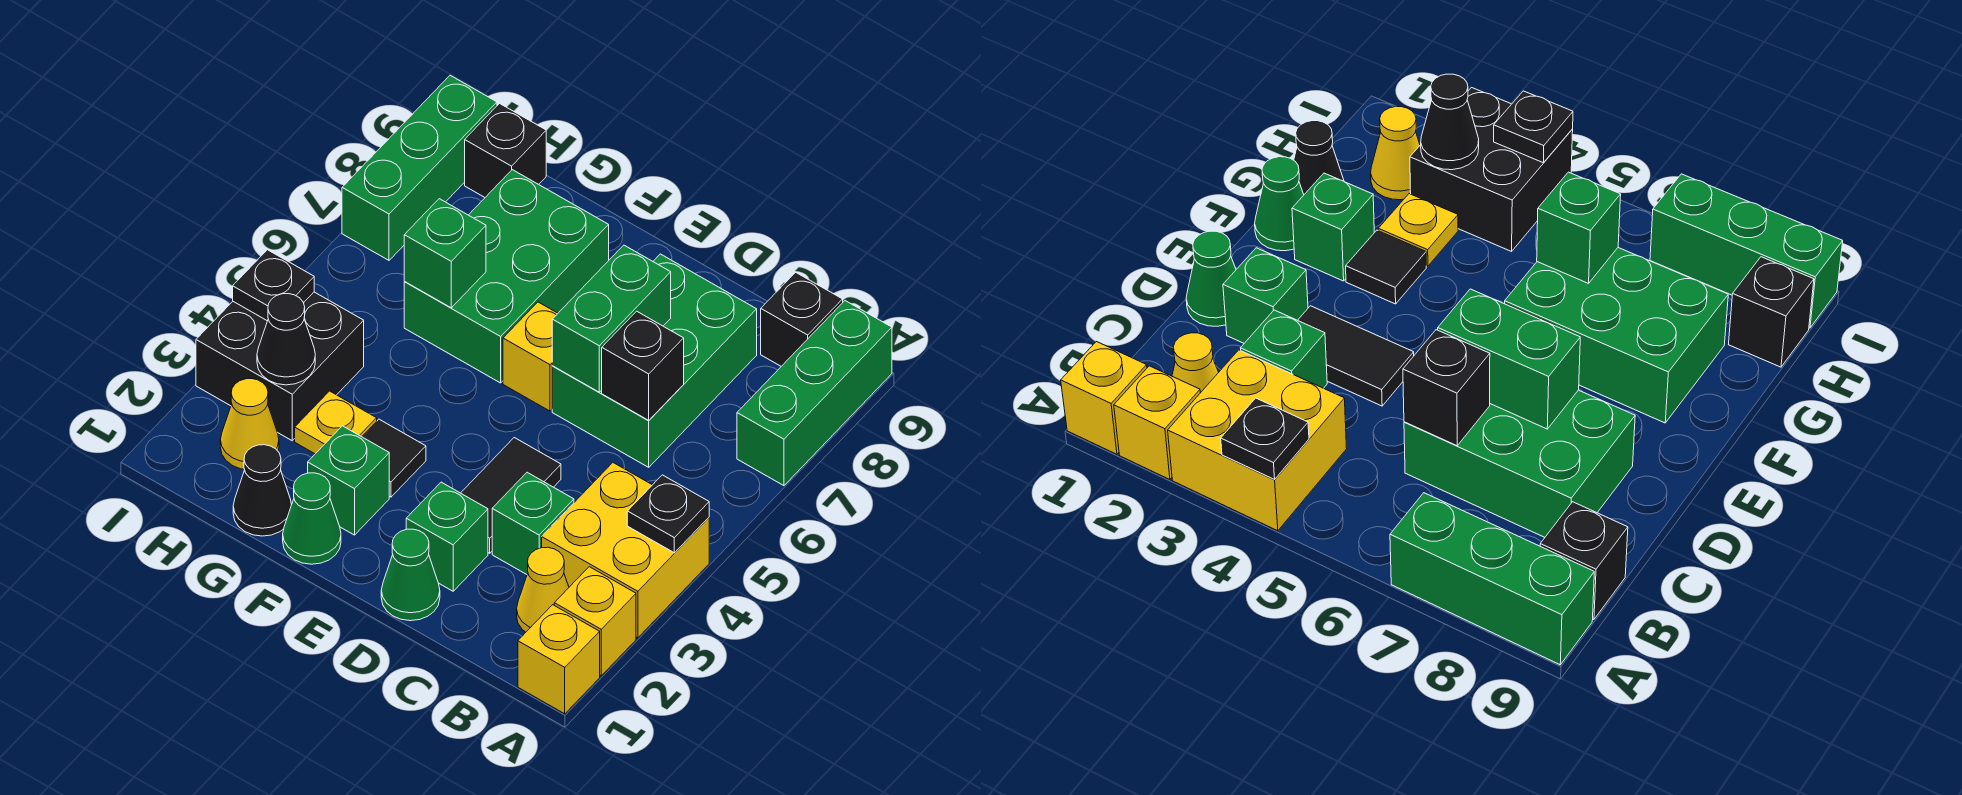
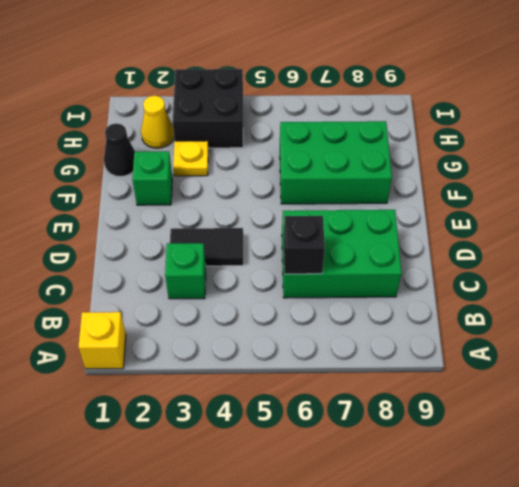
none -> yellow 1x1 brick [554,567,636,676]
none -> yellow 2x2 brick [542,463,709,638]
none -> green 1x3 brick [737,301,892,486]

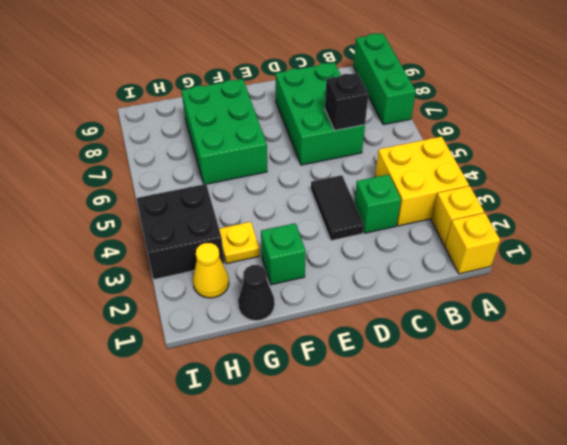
none -> yellow 1x1 cone [517,547,569,632]
none -> black 1x1 brick [761,272,843,366]
none -> green 1x1 cone [381,529,440,621]

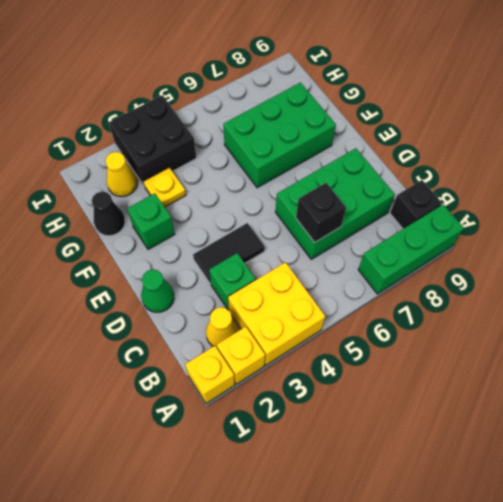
none -> green 1x1 brick [406,482,488,591]
none -> yellow 1x1 brick [503,302,558,411]
none -> green 1x1 cone [283,473,341,564]

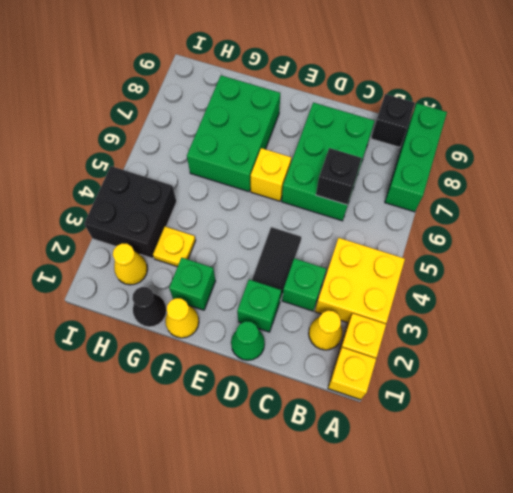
yellow 1x1 cone [165,298,199,338] -> green 1x1 cone [283,473,341,564]
none -> black 1x1 tile [362,419,426,497]
none -> black 1x1 brick [465,104,546,197]
none -> green 1x3 brick [342,75,497,260]

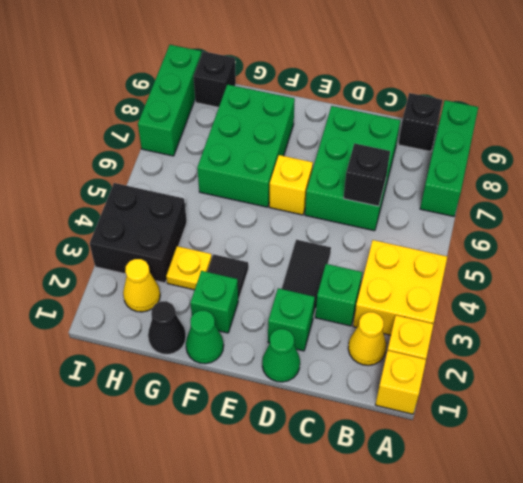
none -> black 1x1 plate [627,475,709,553]
none -> green 1x2 brick [552,245,671,392]
none -> green 1x1 brick [404,199,486,308]

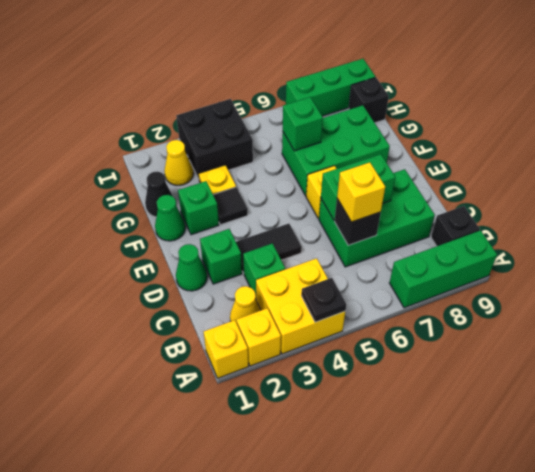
yellow 1x1 brick [337,162,385,222] -> none
none -> black 1x1 cone [257,294,315,385]
none -> black 1x1 plate [233,250,314,321]

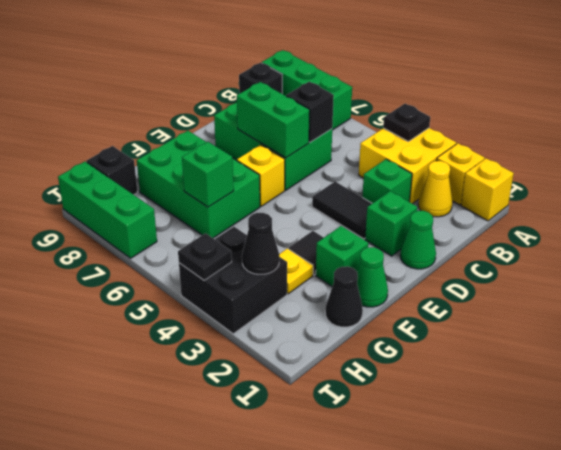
none -> yellow 1x1 cone [220,379,279,469]

